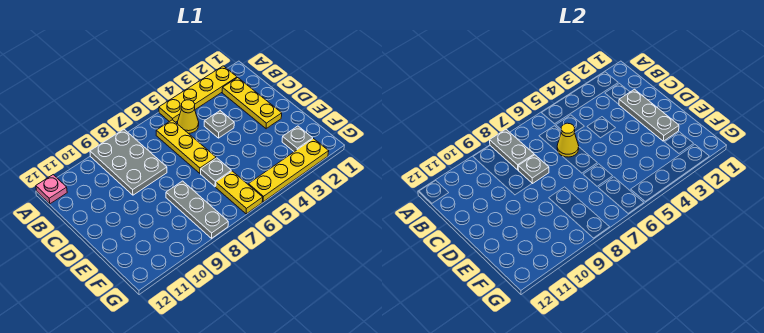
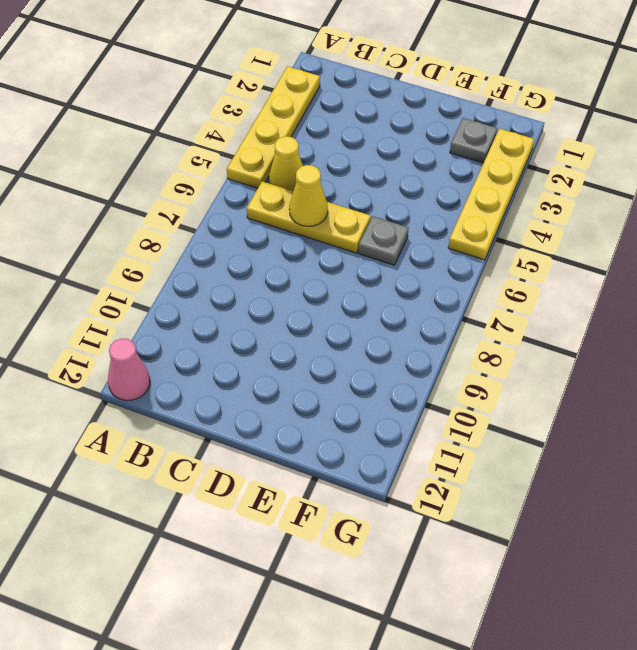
pink 1x1 cone [108,338,150,401] -> pink 1x1 plate [36,175,67,204]
none -> grey 2x3 plate [90,130,167,195]
none -> yellow 1x3 plate [222,78,282,129]
none -> grey 1x1 plate [204,111,234,138]

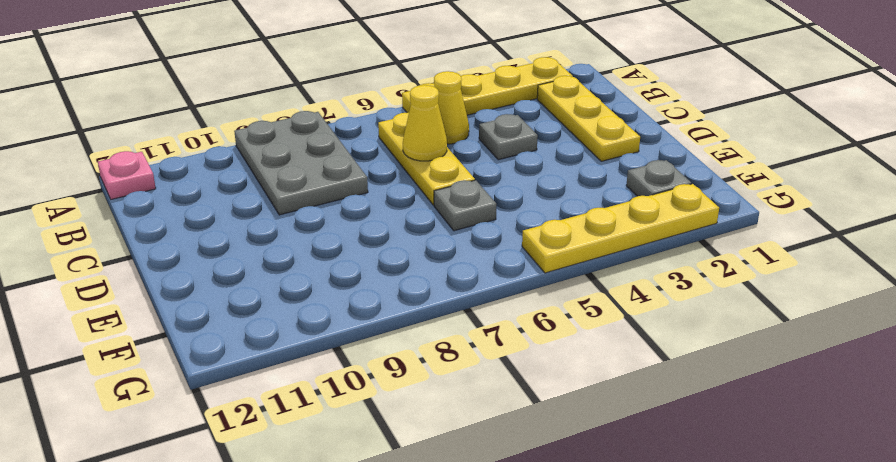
none -> grey 1x3 plate [166,181,228,238]
none -> yellow 1x2 plate [216,171,263,214]
none -> grey 1x2 plate [490,130,534,170]

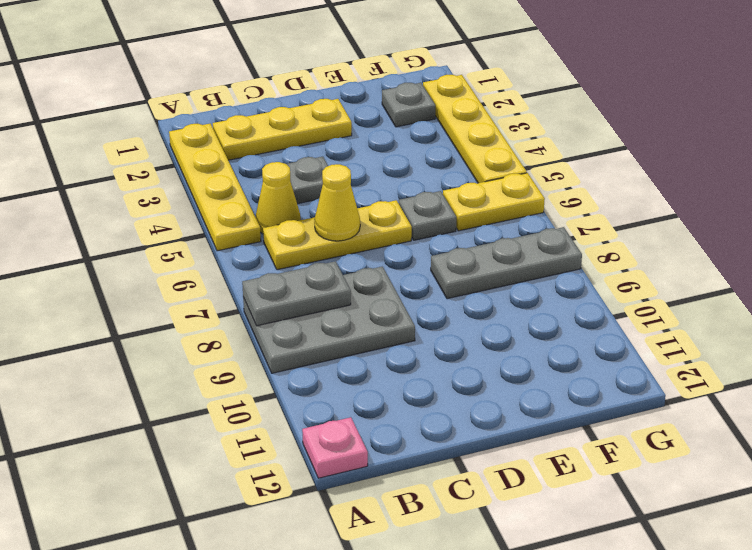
none -> grey 1x3 plate [619,89,679,141]
none -> grey 1x1 plate [518,155,549,184]

